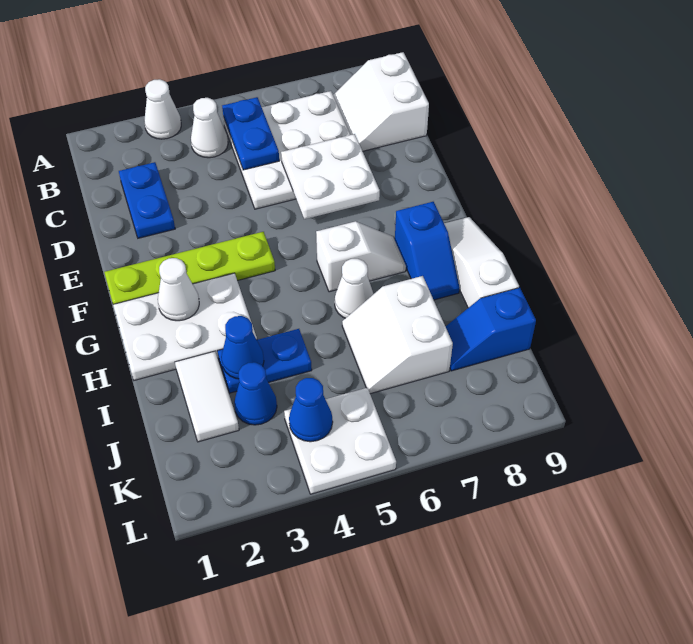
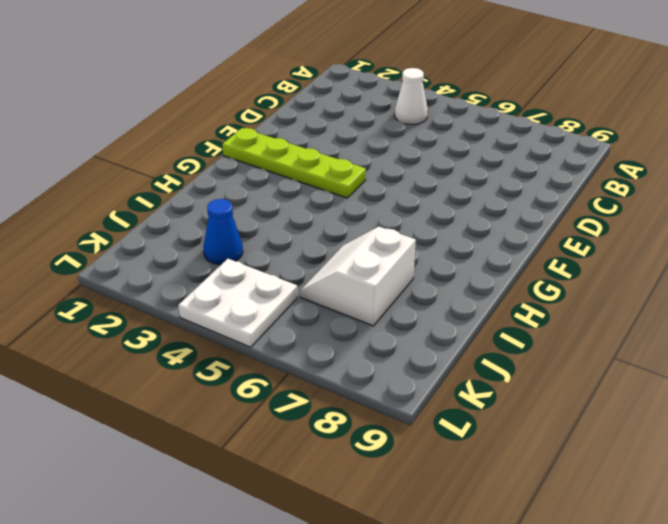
none -> white 1x1 cone [144,79,181,139]
none -> white 3x3 plate [224,91,350,209]
none -> white 2x2 slope [333,52,429,151]

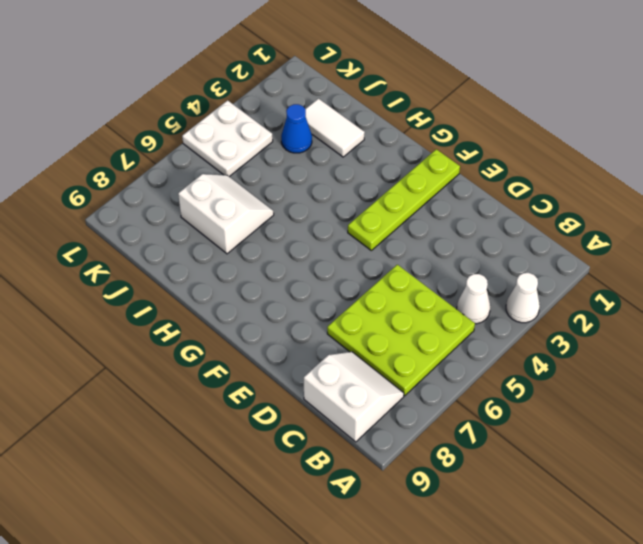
lime 3x3 plate [327,265,475,396] -> white 3x3 plate [224,91,350,209]
none -> blue 1x2 plate [119,162,175,238]
none -> white 2x3 plate [113,273,257,380]
none -> white 1x2 slope [316,222,406,292]

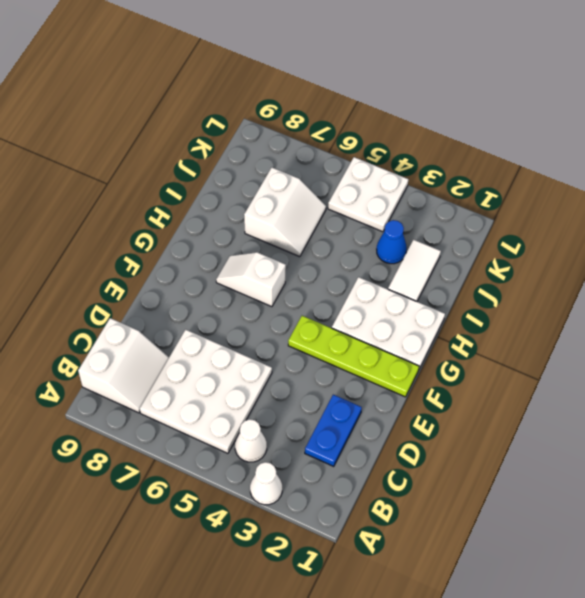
none -> blue 1x2 slope [395,202,460,300]
none -> white 1x3 slope [444,217,519,308]
none -> white 1x1 cone [335,259,373,318]

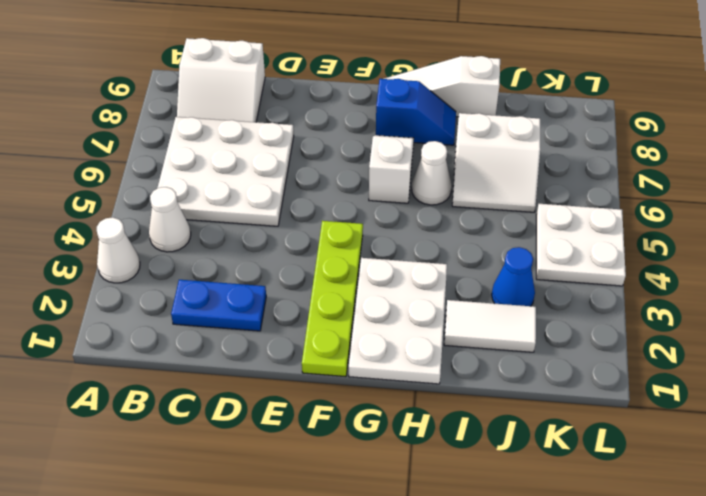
none -> blue 1x2 plate [218,329,312,393]
none -> blue 1x2 slope [445,288,536,371]
none -> blue 1x2 plate [222,97,279,170]

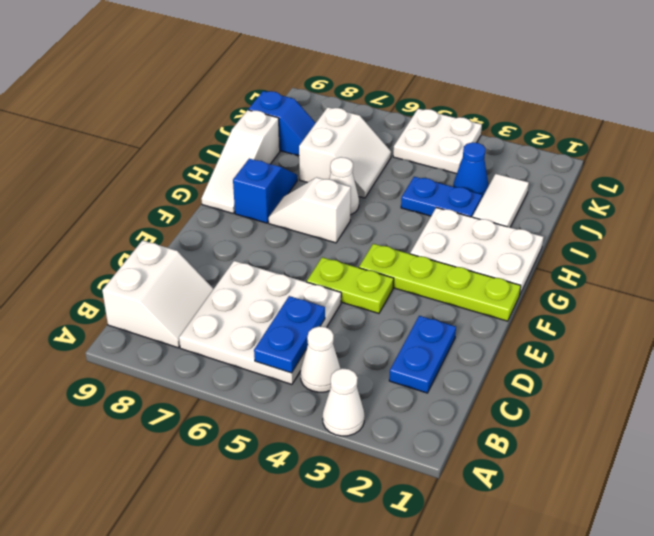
lime 1x2 plate [307,257,394,313] -> none
none -> white 2x2 plate [281,134,380,219]
none -> white 1x1 cone [158,258,199,321]
none -> blue 1x1 cone [221,316,264,379]

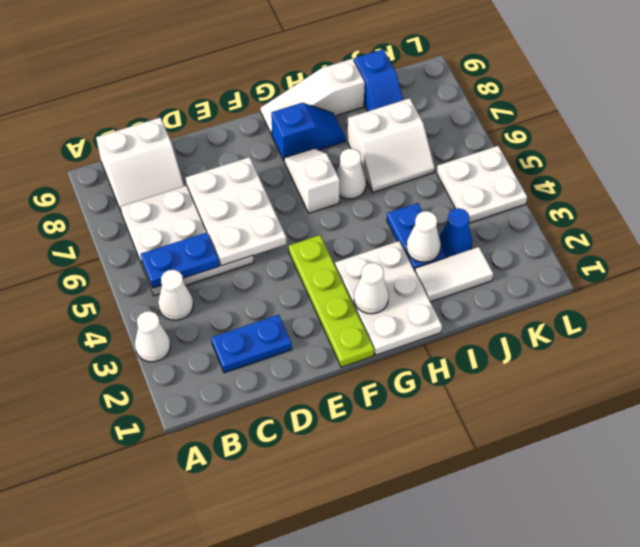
white 2x3 plate [186,157,286,266] -> white 2x2 plate [281,134,380,219]
white 1x1 cone [407,211,441,262] -> blue 1x1 cone [221,316,264,379]
none -> blue 1x1 cone [289,378,333,442]

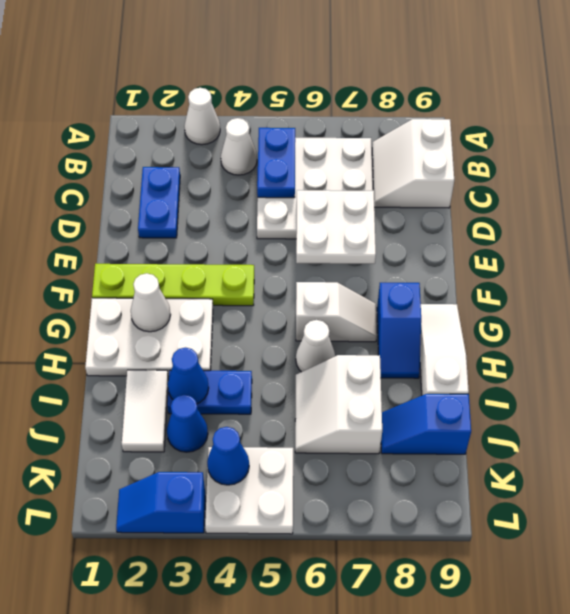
blue 1x2 slope [116,472,205,533] -> none

